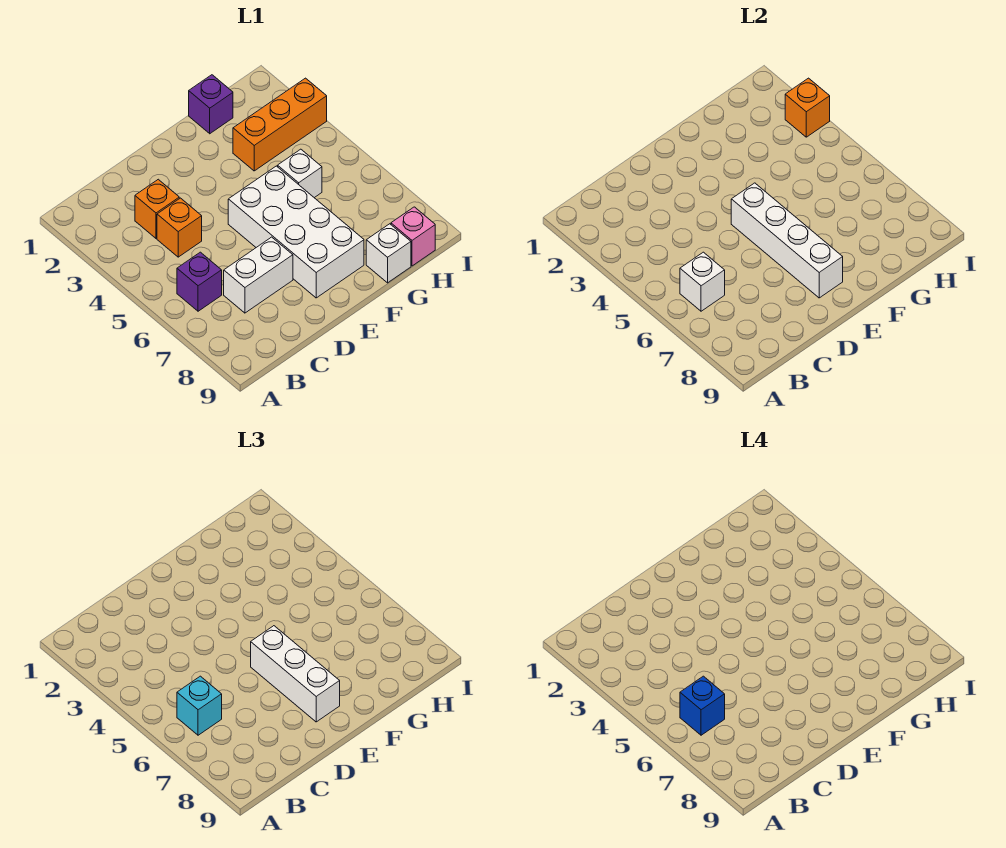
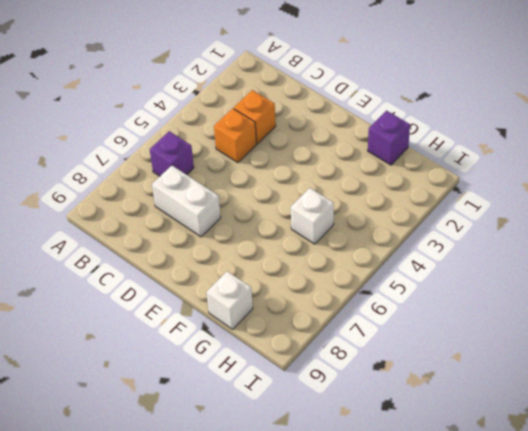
none -> white 2x4 brick [228,166,364,298]
none -> orange 1x3 brick [233,78,327,171]
none -> pink 1x1 brick [391,207,435,266]

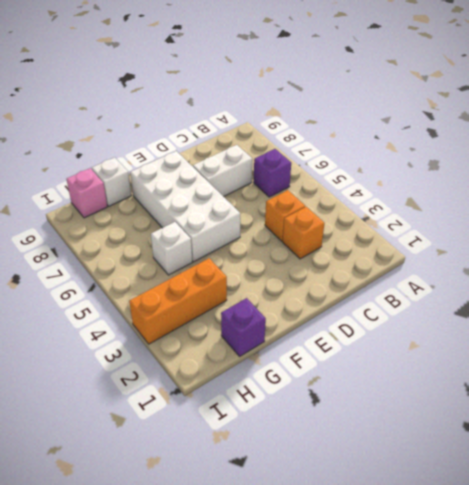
none -> white 1x1 brick [680,252,725,311]
none -> white 1x4 brick [731,183,843,298]
none -> orange 1x1 brick [785,78,830,137]

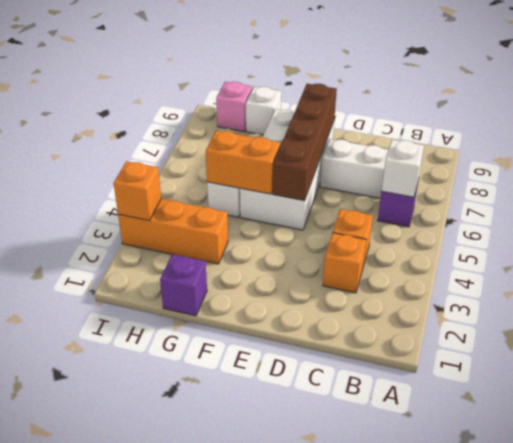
brown 1x4 brick [273,84,337,201] -> white 1x4 brick [731,183,843,298]
orange 1x2 brick [206,131,281,194] -> none
none -> cyan 1x1 brick [177,676,222,735]
none -> white 1x3 brick [251,626,340,722]
none -> blue 1x1 brick [680,676,725,735]

